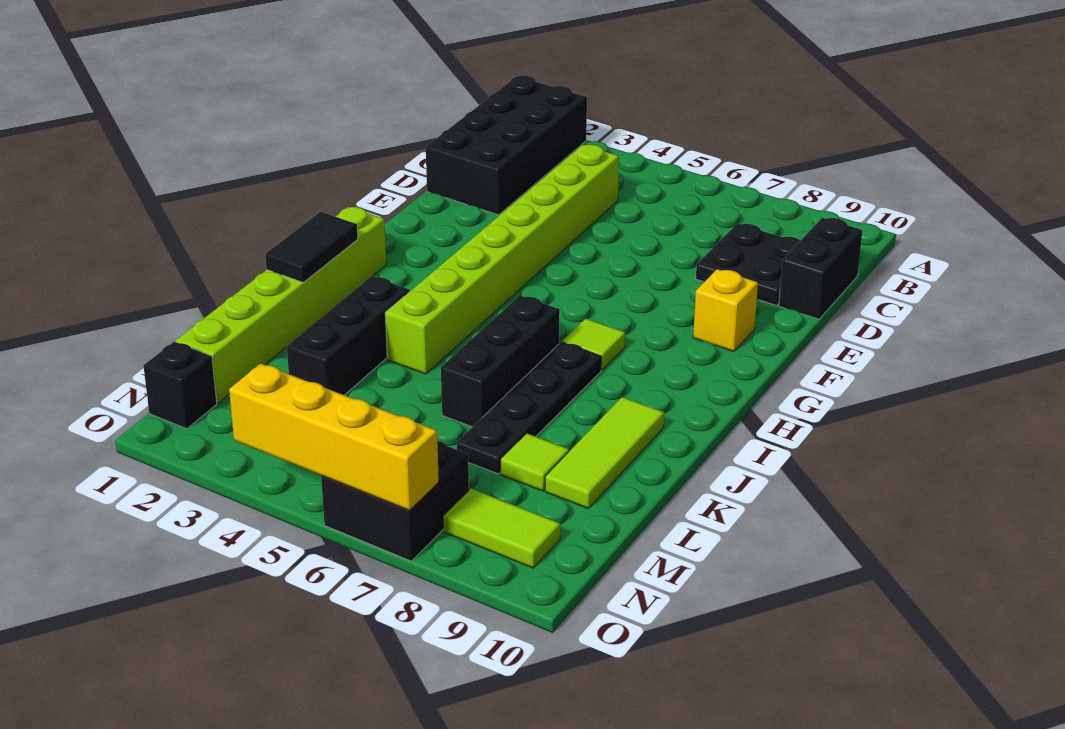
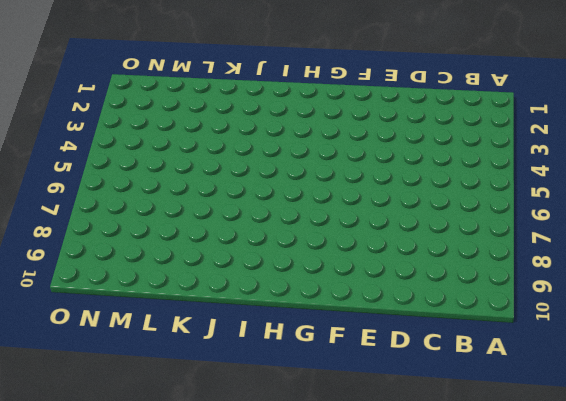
none -> black 2x4 brick [426,75,587,215]
none -> lime 1x8 brick [385,145,619,374]
none -> black 2x2 plate [696,223,800,305]

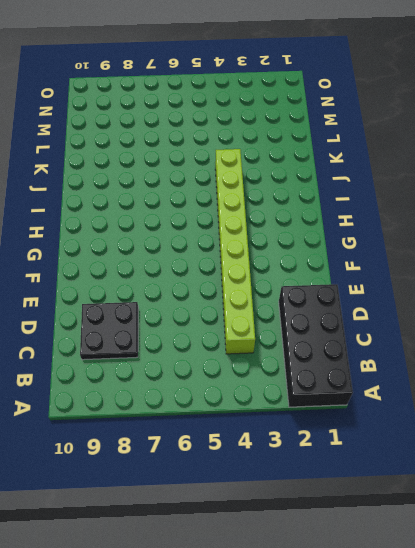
none -> black 1x2 brick [779,218,862,319]
none -> yellow 1x1 brick [693,269,758,352]
none -> lime 1x6 brick [176,207,386,403]

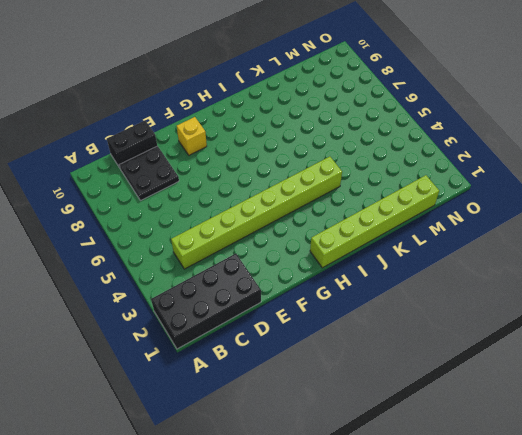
none -> lime 1x1 tile [562,319,625,370]
none -> black 1x3 brick [441,296,560,427]
none -> black 1x4 plate [457,342,601,474]

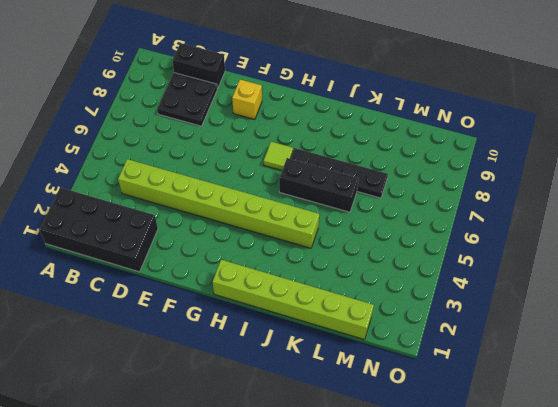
none -> black 1x3 brick [287,276,410,395]
none -> lime 1x3 tile [545,397,664,509]
none -> lime 1x1 tile [501,433,569,491]

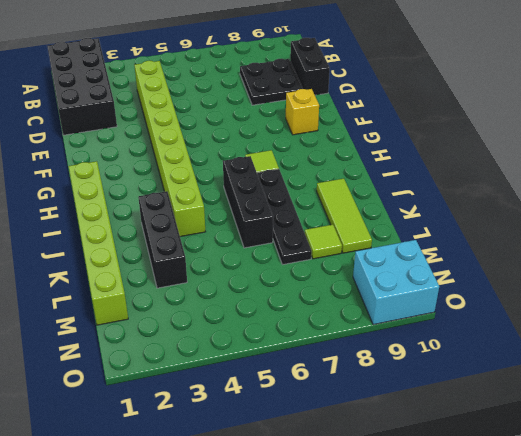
cyan 2x2 brick [353,240,439,325] -> lime 1x2 tile [443,489,560,568]
none -> black 1x1 brick [143,342,217,429]
none -> black 2x2 brick [321,441,469,561]
none -> black 1x2 tile [265,212,358,282]

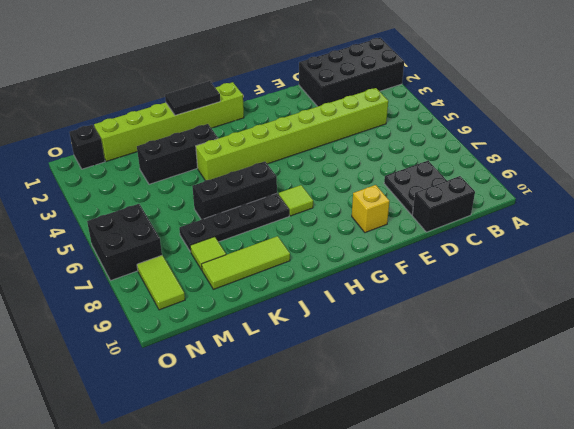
none -> yellow 1x4 brick [229,364,439,510]

